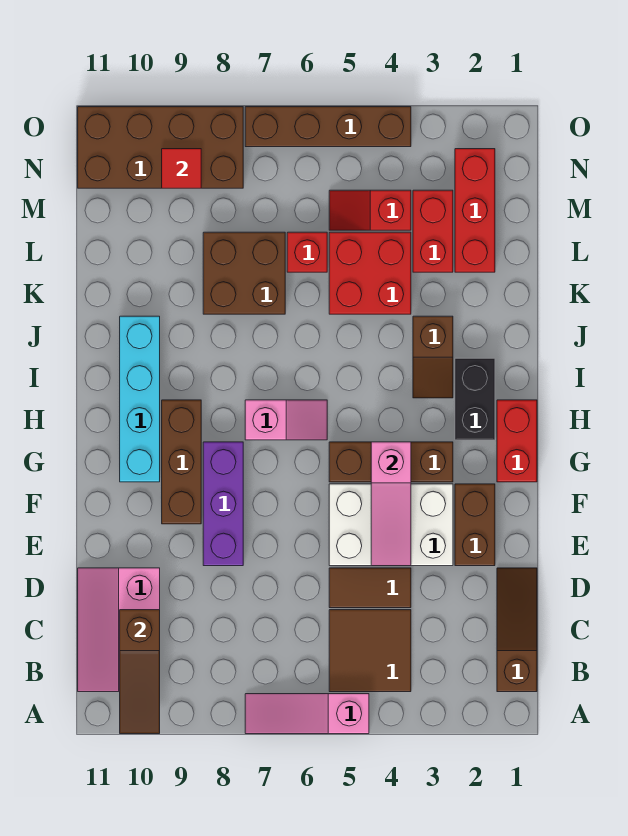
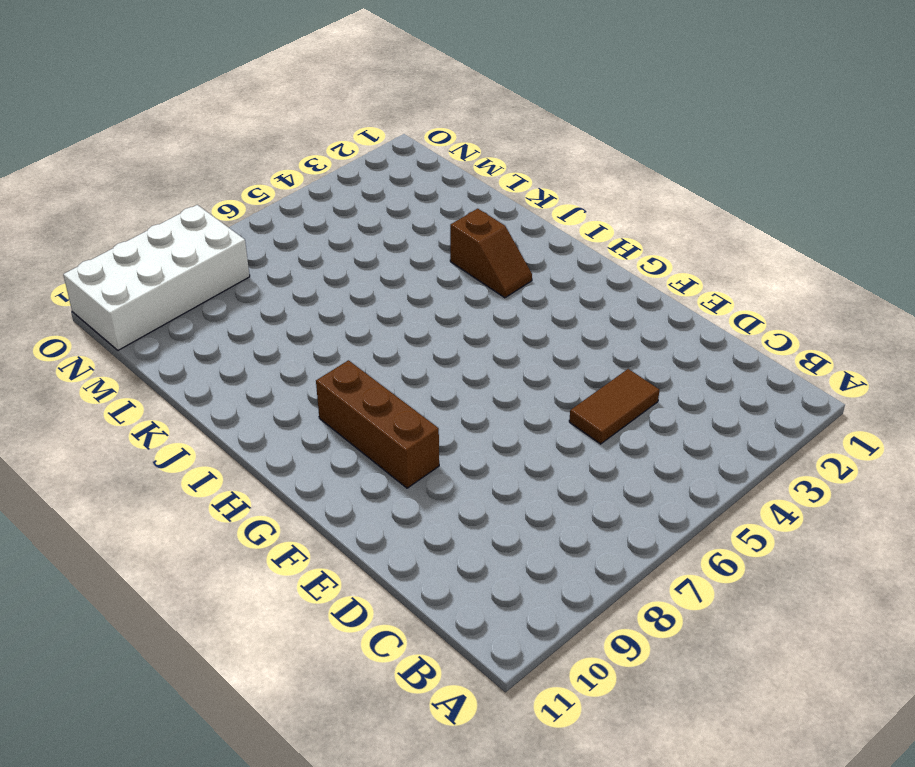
white 2x4 brick [63,205,250,350] -> brown 2x4 brick [78,107,243,188]
none -> pink 1x3 slope [245,694,369,734]
none -> brown 1x3 slope [497,568,537,692]
none -> brown 2x2 tile [329,610,411,692]

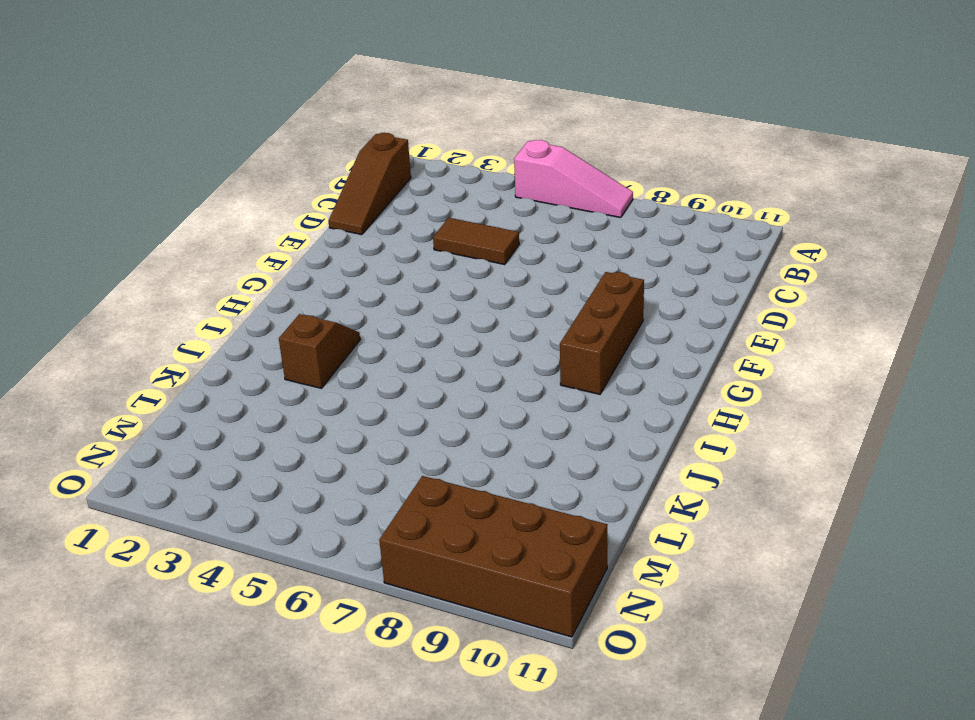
none -> brown 2x2 tile [329,610,411,692]
none -> pink 2x3 slope [78,568,160,692]
none -> brown 1x2 brick [455,484,495,566]

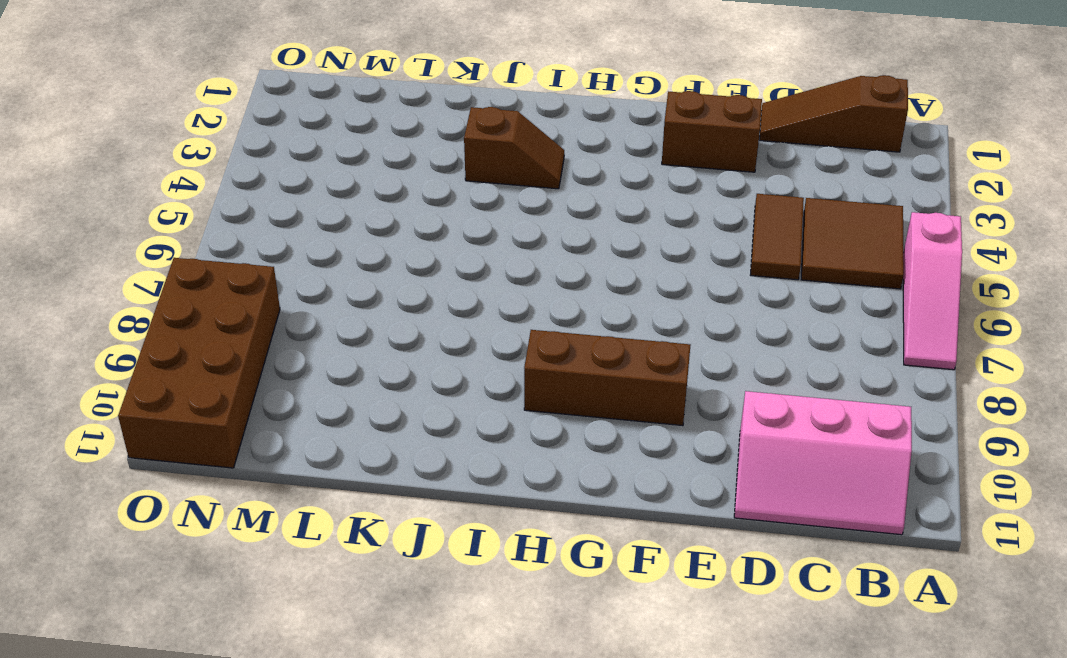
none -> white 2x3 brick [329,484,453,566]
none -> purple 1x3 brick [203,442,243,566]
none -> red 1x2 brick [497,400,537,482]

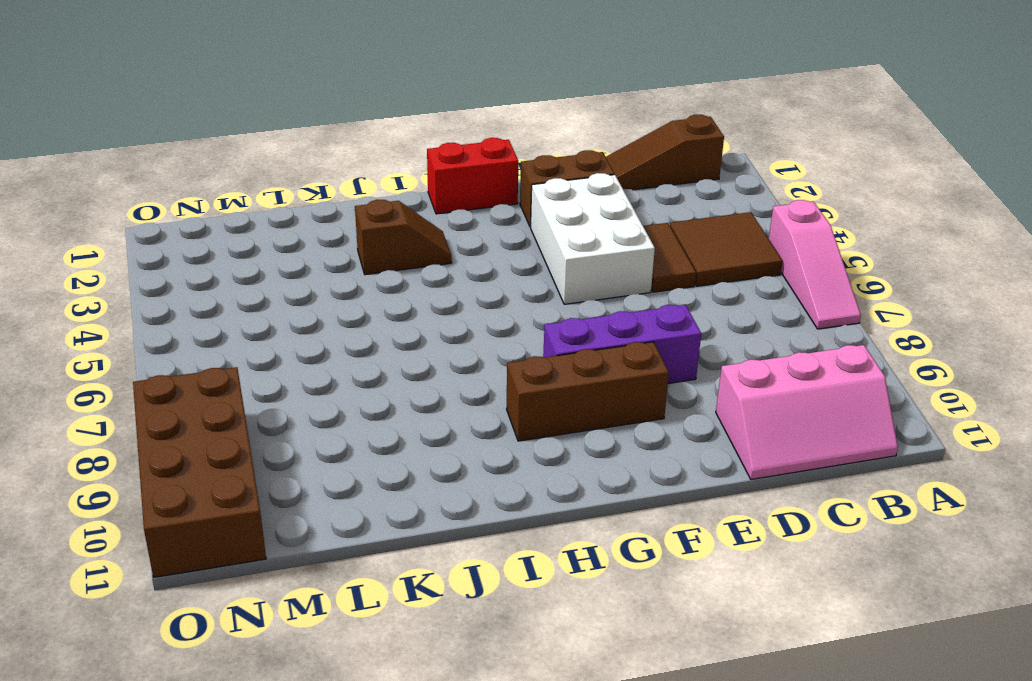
none -> brown 1x3 brick [329,442,453,482]
none -> cyan 1x4 brick [120,316,160,482]
none -> black 1x2 brick [455,358,495,440]

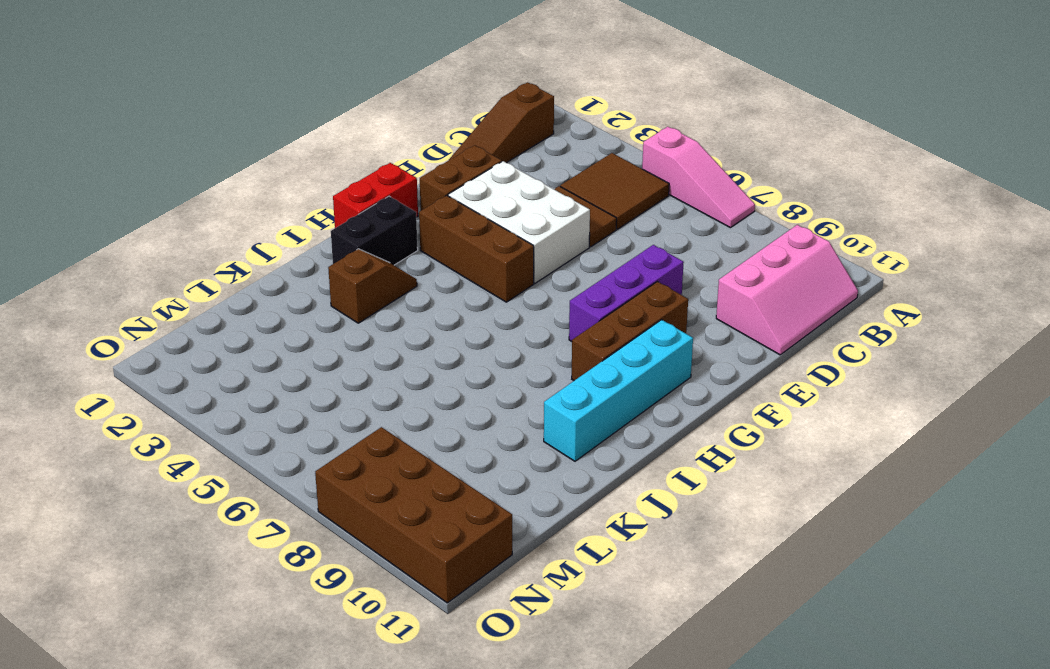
none -> pink 1x2 slope [245,400,327,440]
none -> red 2x2 brick [329,232,411,314]
none -> brown 2x2 brick [203,232,285,314]

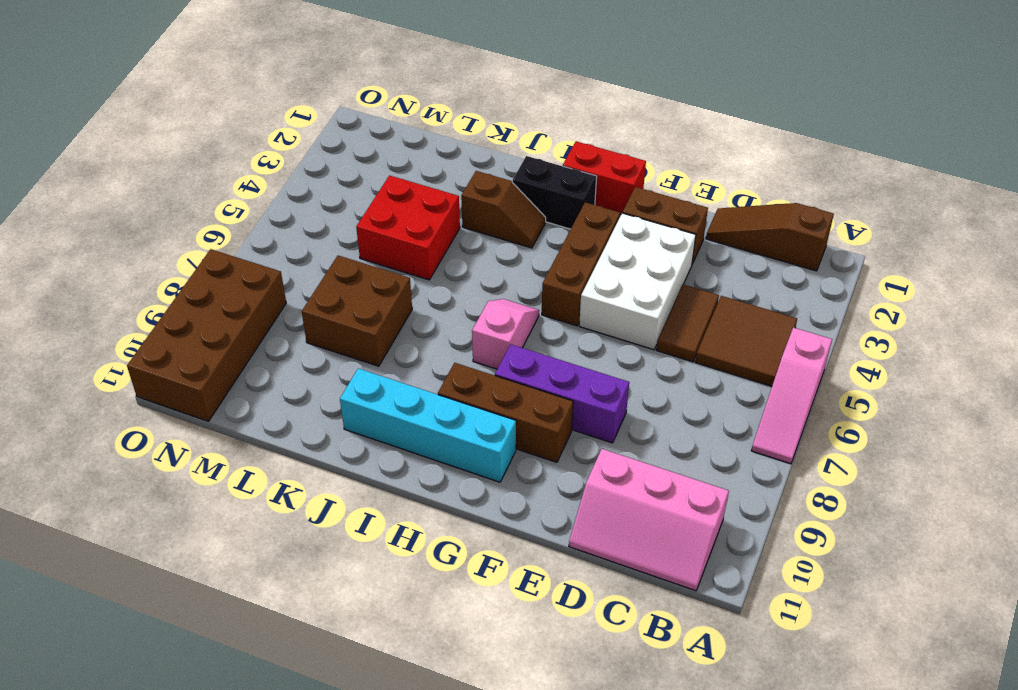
none -> red 1x3 brick [455,149,495,272]
none -> red 1x2 brick [413,190,453,272]
none -> red 1x1 brick [287,232,327,272]

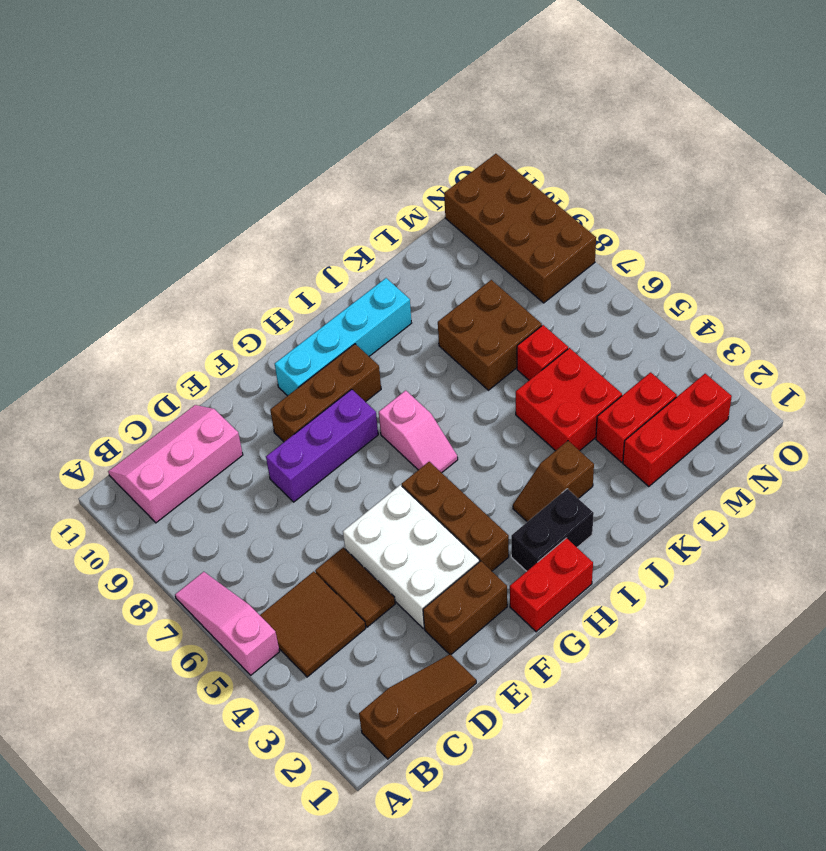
none -> red 1x2 slope [329,190,411,230]
none -> brown 1x4 brick [245,107,411,147]
none -> brown 1x3 slope [120,610,160,734]

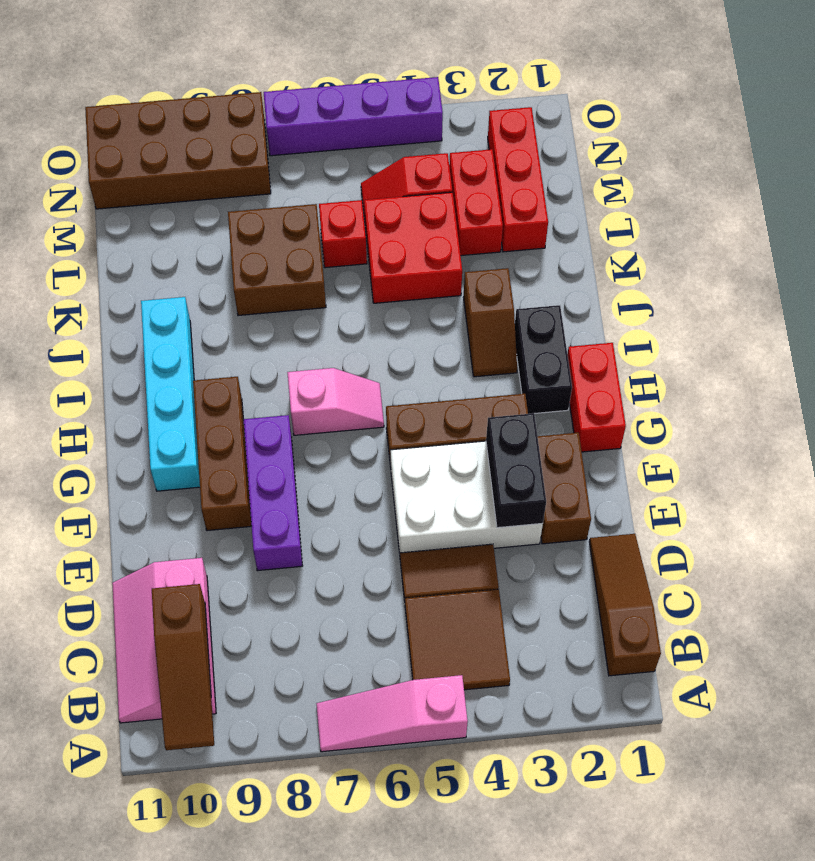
black 1x2 brick [486,413,546,528] -> none
purple 1x4 brick [264,77,443,156] -> brown 1x4 brick [245,107,411,147]
none -> pink 1x3 slope [371,442,411,566]
none -> red 1x1 tile [162,149,201,188]

